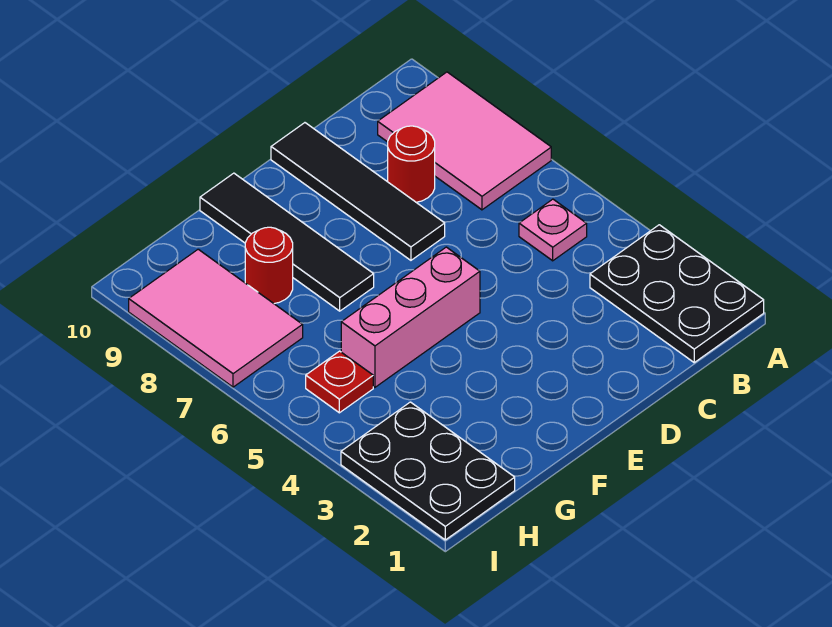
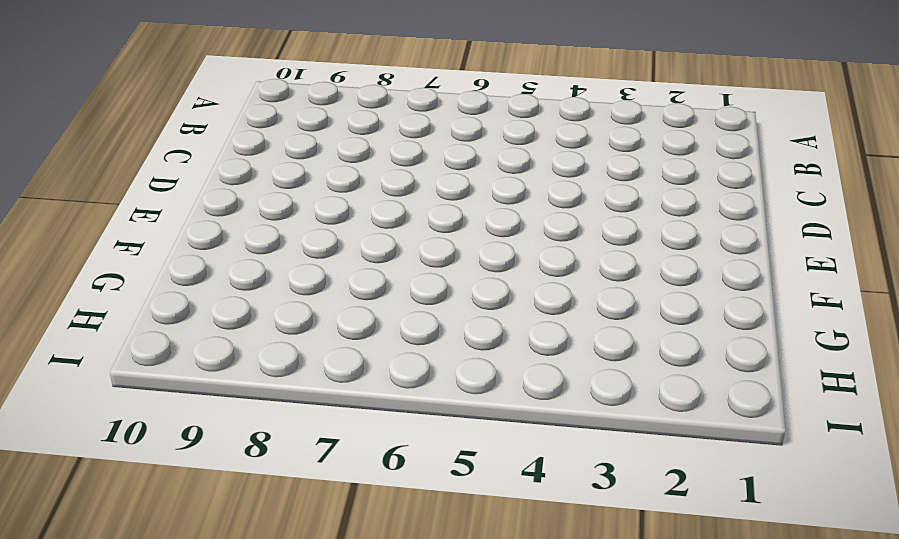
none -> black 2x3 plate [590,225,764,362]
none -> pink 2x3 tile [378,72,551,210]

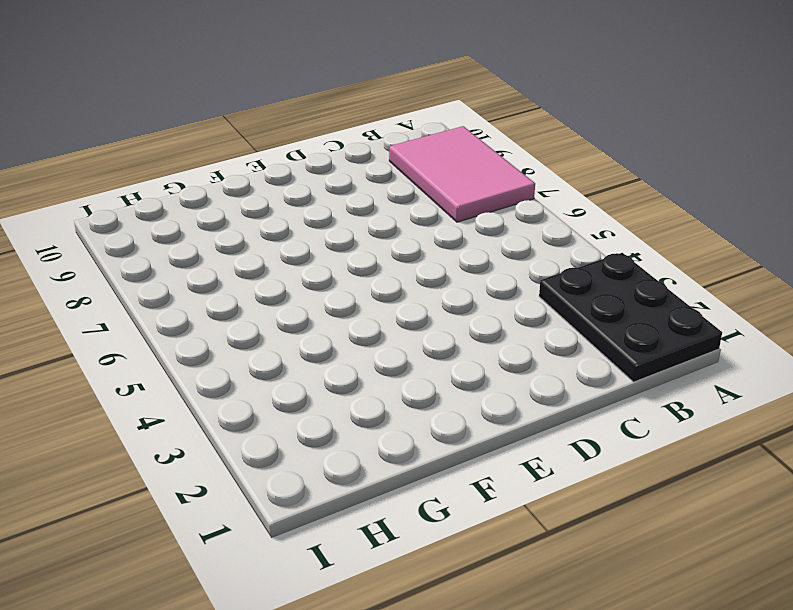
none -> pink 1x1 plate [519,199,587,261]
none -> red 1x1 round brick [388,126,435,202]

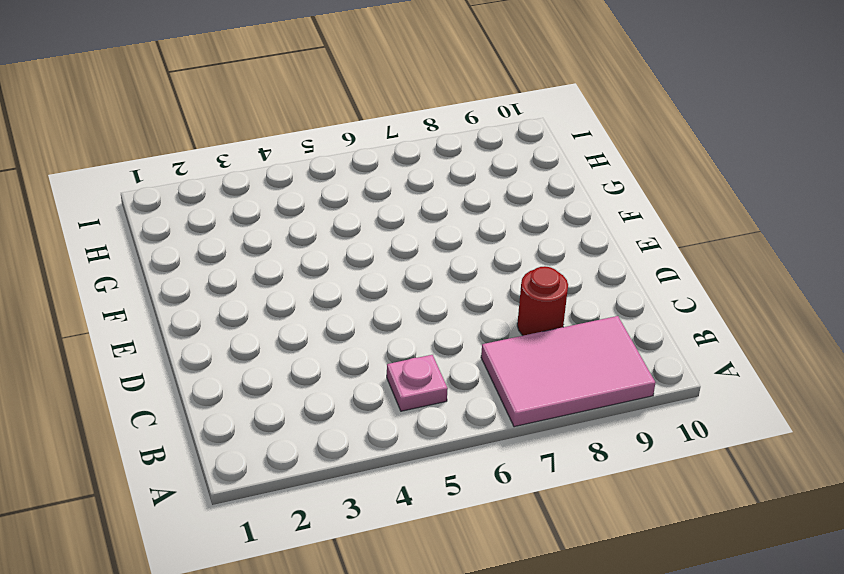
none -> black 2x3 plate [590,225,764,362]
none -> black 1x4 tile [271,123,445,260]

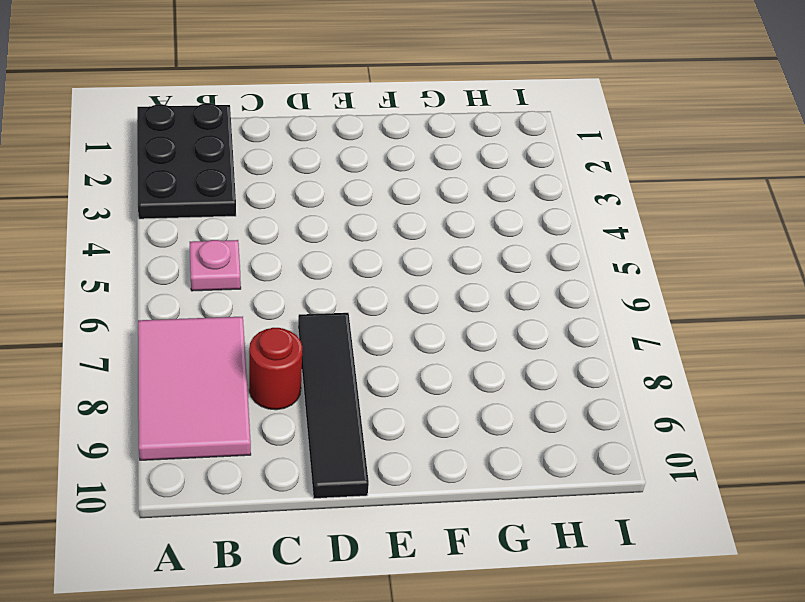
none -> pink 1x3 brick [341,247,480,387]
none -> black 1x4 tile [200,173,374,311]

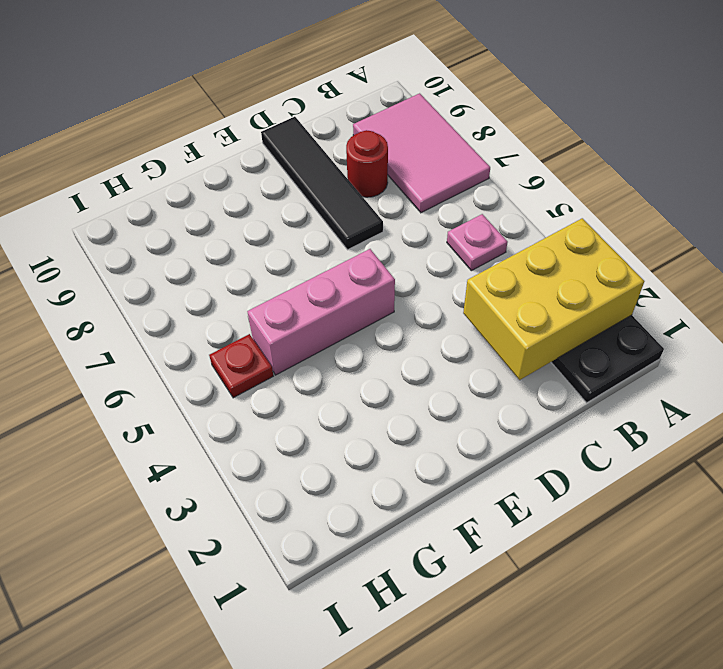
yellow 2x3 brick [463,218,644,380] -> none
none -> black 1x4 tile [200,173,374,311]
none -> red 1x1 round brick [245,227,293,304]

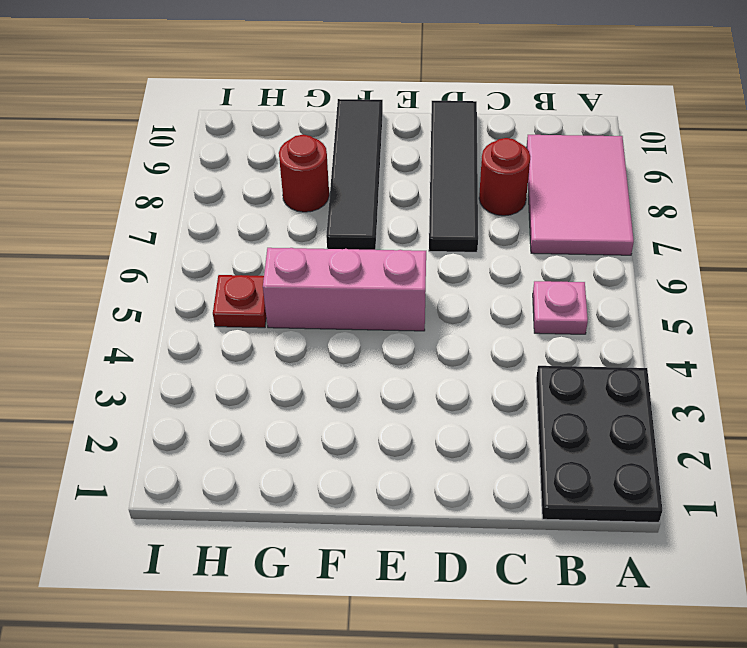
none -> black 2x3 plate [341,402,515,540]
none -> pink 2x3 tile [129,249,303,387]

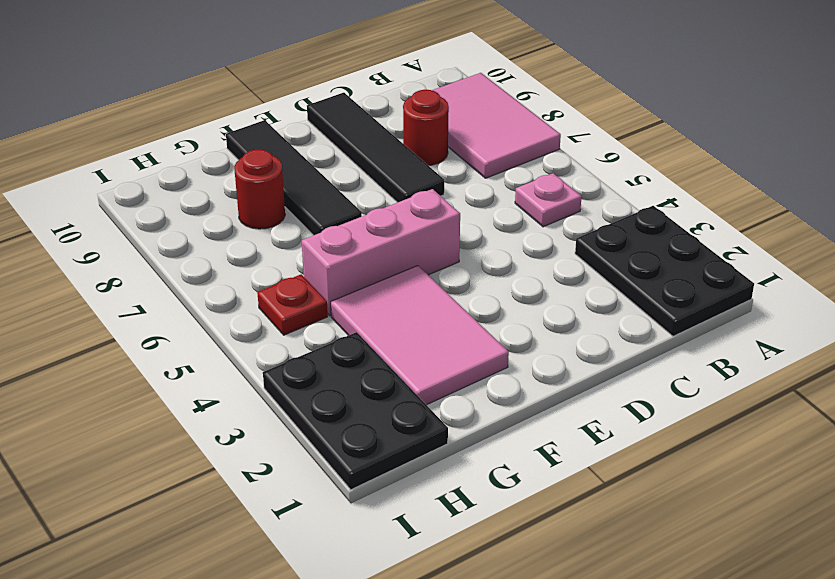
pink 2x3 tile [331,266,509,405] -> pink 2x3 tile moved to [129,249,303,387]

